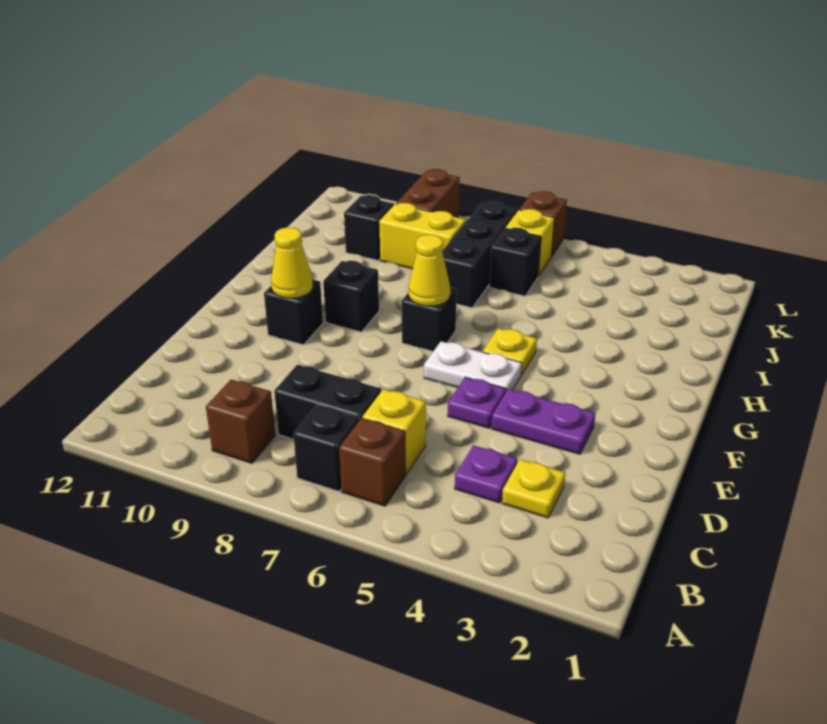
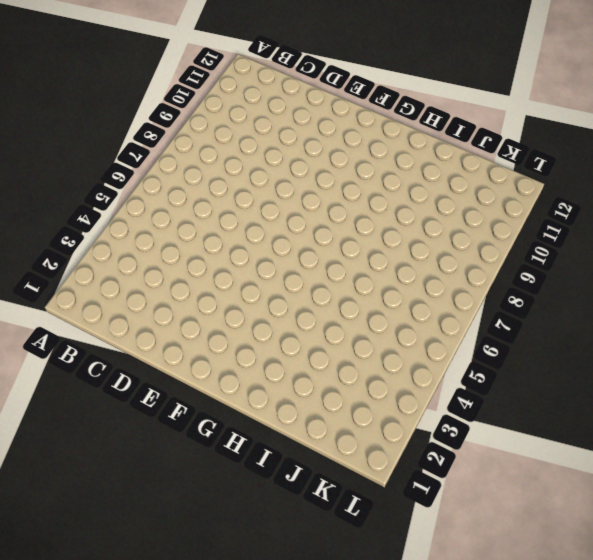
none -> brown 1x1 brick [339,418,406,506]
none -> black 1x1 brick [293,405,359,491]
none -> brown 1x1 brick [206,380,275,463]

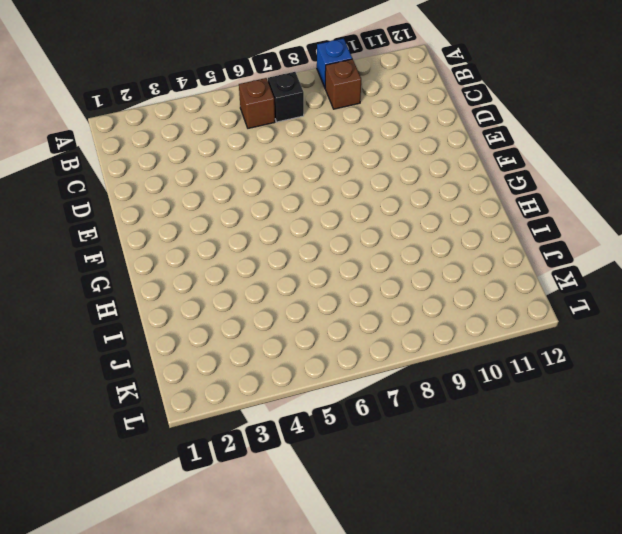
blue 1x1 brick [317,39,352,87] -> none
none -> yellow 1x1 plate [502,459,565,518]
none -> purple 1x1 plate [455,445,517,503]
none -> yellow 1x1 brick [362,389,426,474]

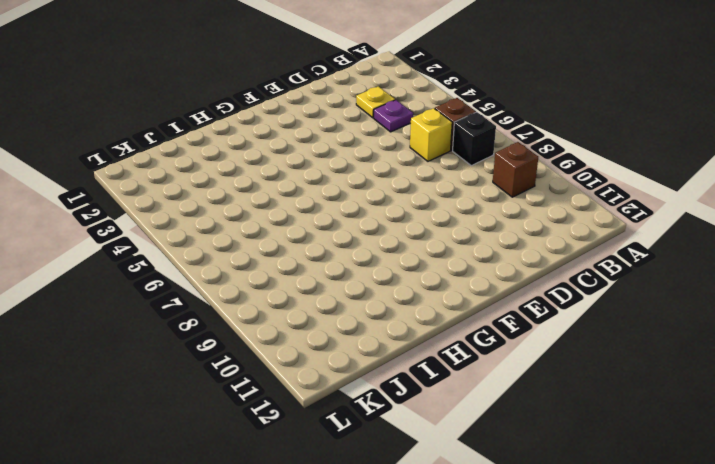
none -> black 1x2 brick [274,365,381,439]
none -> purple 1x2 plate [491,389,596,454]
none -> purple 1x1 plate [448,377,506,428]

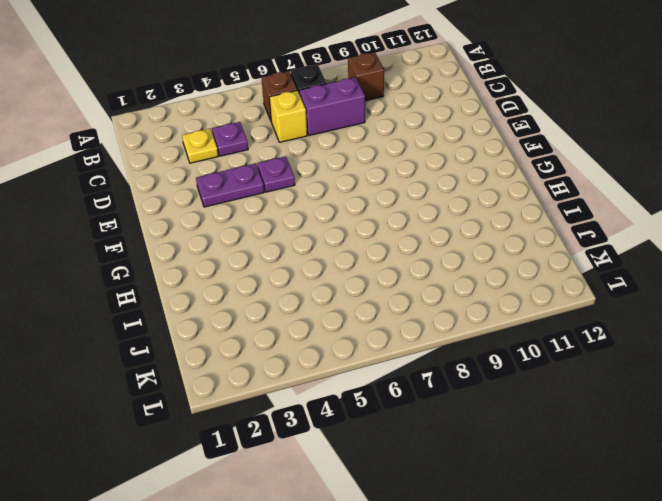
purple 1x2 brick [299,77,365,136] -> black 1x2 brick [274,365,381,439]
none -> white 1x2 plate [424,341,522,391]
none -> black 1x1 brick [264,280,323,345]
none -> yellow 1x1 plate [483,328,537,375]

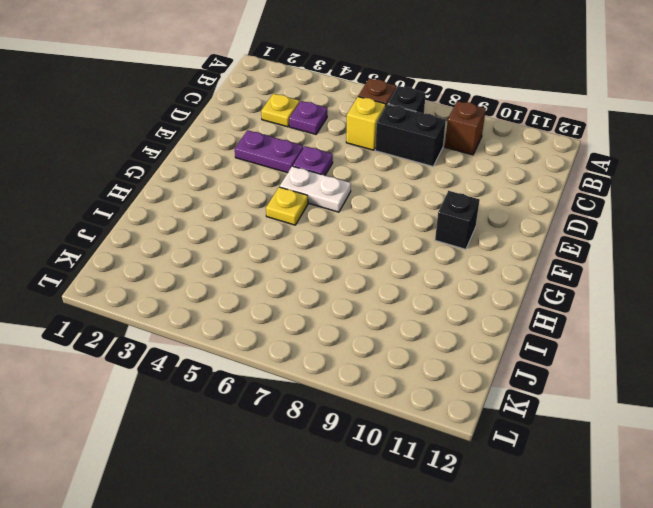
none -> black 1x1 brick [402,288,457,351]
none -> black 1x1 brick [323,261,379,332]
none -> black 1x3 brick [442,201,517,308]

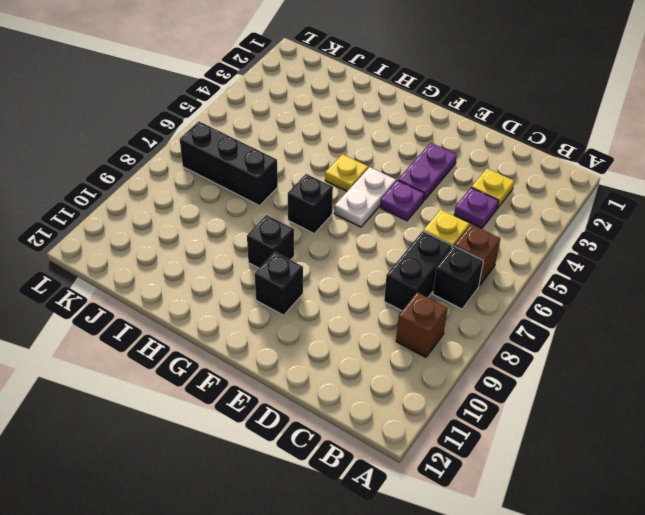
none -> black 1x1 brick [489,228,541,296]
none -> yellow 1x2 brick [379,203,466,269]
none -> black 1x1 brick [344,195,394,261]

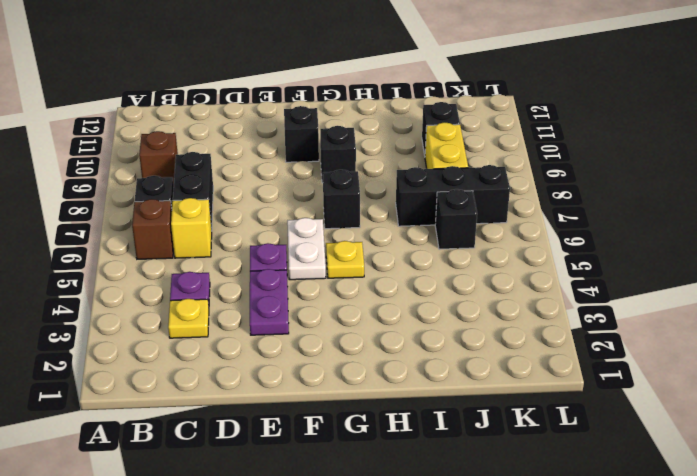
none -> yellow 1x1 brick [506,209,554,276]
none -> brown 1x2 brick [396,169,460,217]
none -> brown 1x1 brick [520,191,567,256]

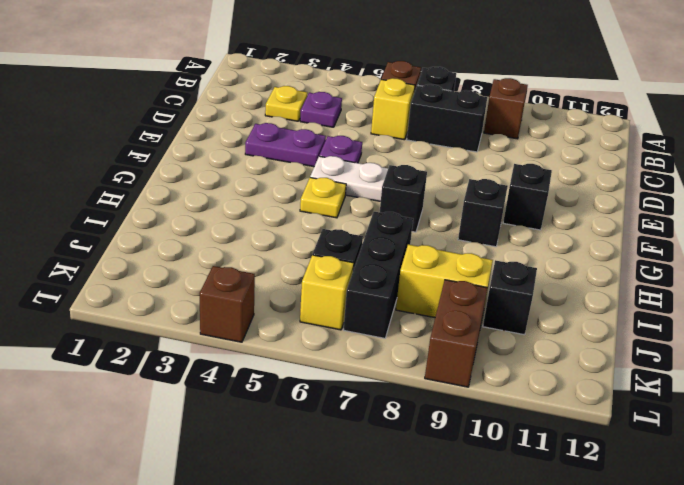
brown 1x1 brick [200,266,255,342] -> brown 1x1 brick moved to [520,191,567,256]
none -> yellow 1x1 cone [271,227,313,298]
none -> yellow 1x1 cone [408,235,450,306]

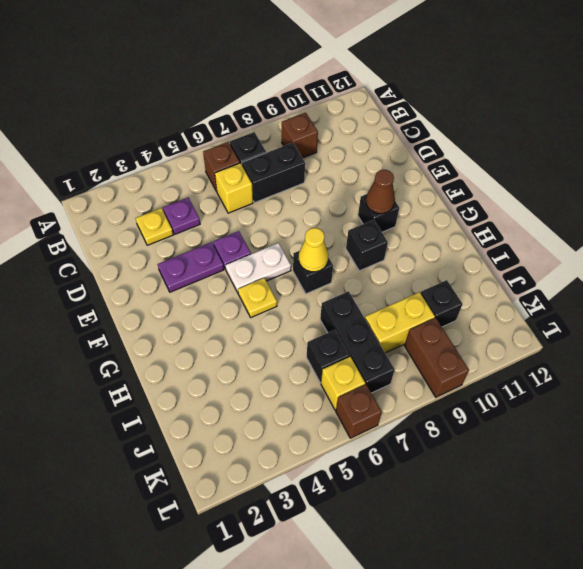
brown 1x1 cone [366,170,395,214] -> yellow 1x1 cone [271,227,313,298]

